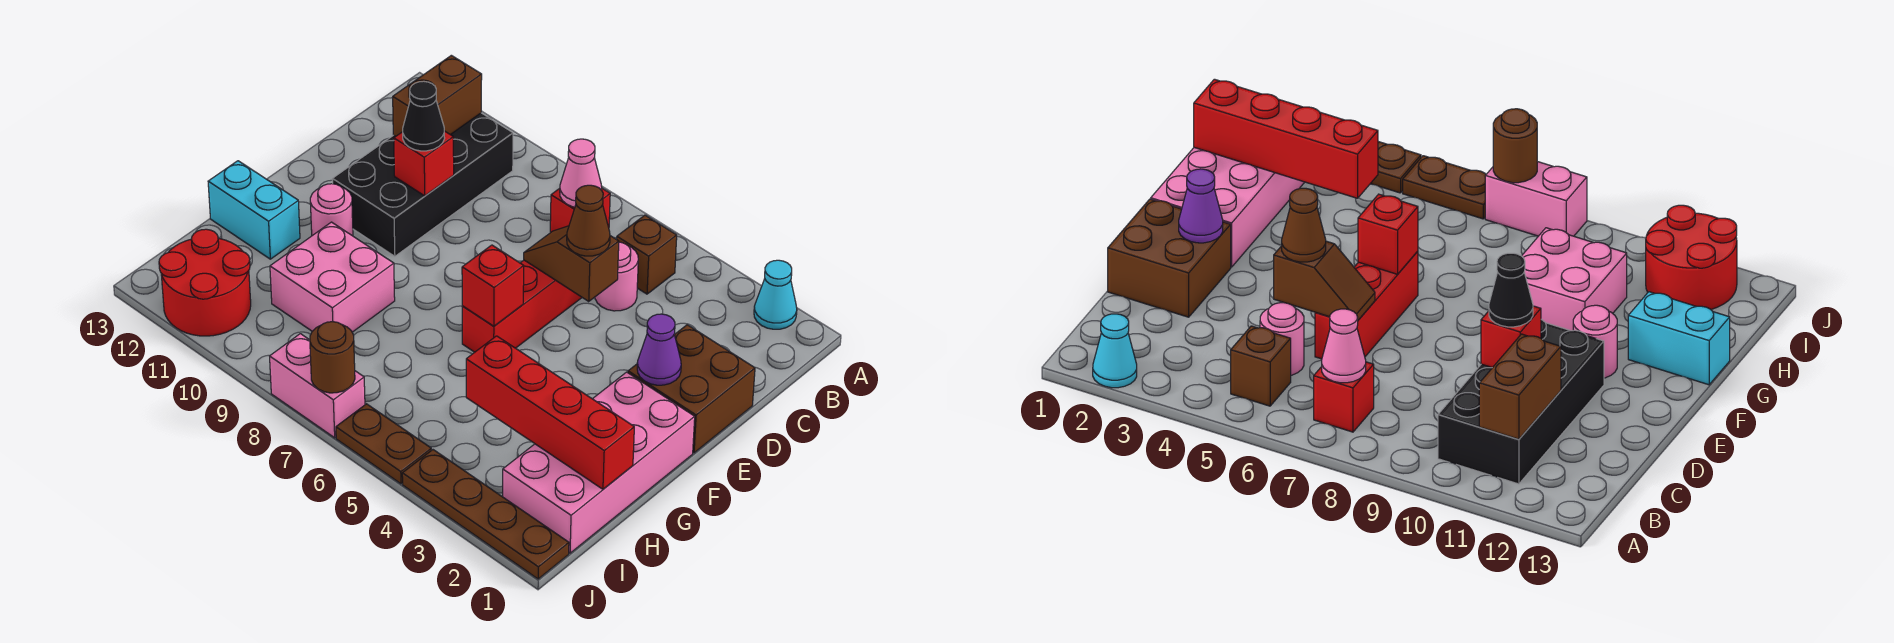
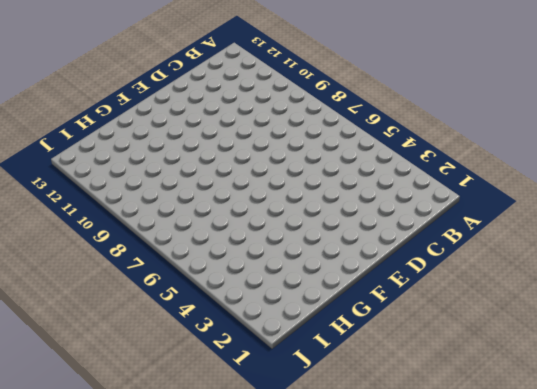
none -> cyan 1x1 cone [754,260,797,329]
none -> brown 1x1 brick [617,215,677,294]
none -> red 1x1 brick [550,188,610,233]

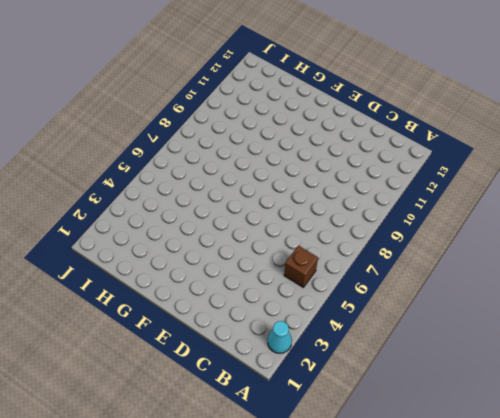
none -> red 1x1 brick [550,188,610,233]
none -> black 2x4 brick [332,113,513,256]
none -> pink 1x1 round brick [595,242,638,311]

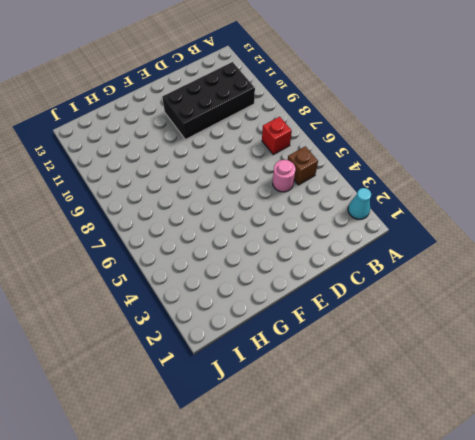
none -> brown 2x2 brick [628,325,755,453]
none -> red 1x3 brick [462,260,582,352]
none -> pink 2x4 brick [503,372,695,553]

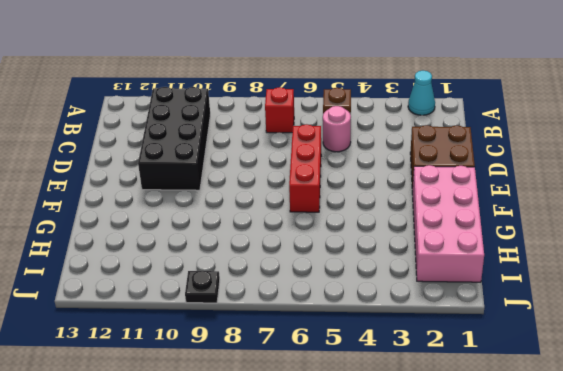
black 1x1 plate [185,271,220,303] -> none
none -> pink 1x1 round brick [310,184,353,236]
none -> pink 2x2 brick [270,222,395,332]
none -> cyan 1x2 brick [208,161,300,259]

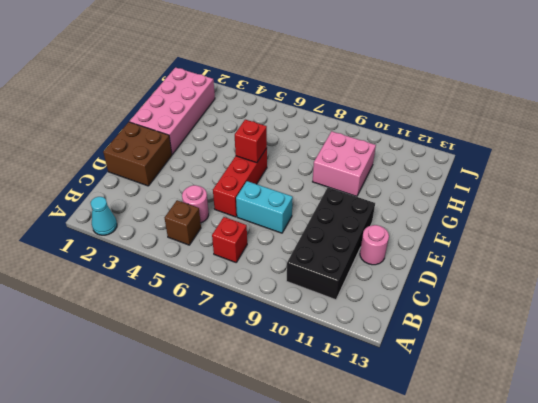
cyan 1x2 brick [236,181,293,233] -> cyan 1x2 brick moved to [208,161,300,259]
pink 1x1 round brick [360,225,389,265] -> pink 1x1 round brick moved to [310,184,353,236]
none -> red 2x2 round brick [159,229,251,336]
none -> brown 1x4 plate [402,450,569,579]
none -> brown 1x2 plate [336,404,431,484]

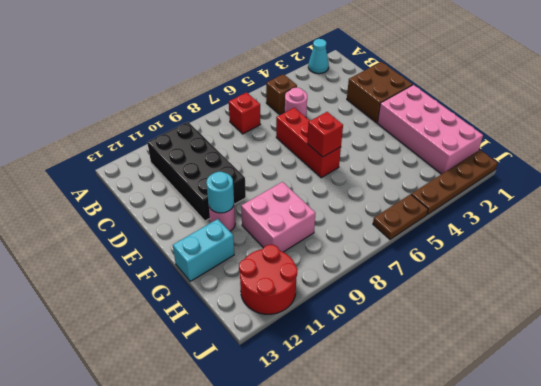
cyan 1x1 round brick [206,172,234,213] -> none
none -> pink 1x2 brick [270,334,365,438]
none -> pink 1x1 cone [560,139,602,207]
none -> brown 1x2 brick [393,55,482,136]

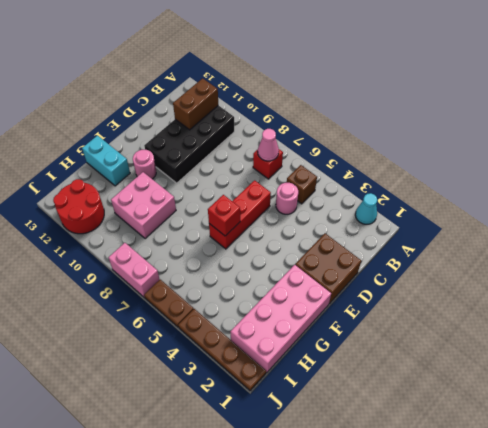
none -> brown 1x2 slope [524,226,619,301]
none -> red 1x1 brick [394,131,454,196]
none -> purple 1x1 cone [637,314,681,385]

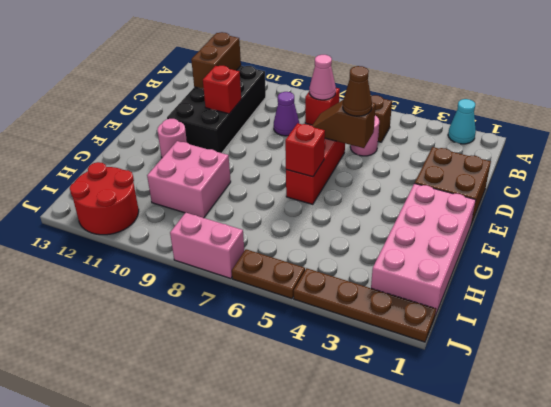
purple 1x1 cone [274,92,299,136] -> purple 1x1 cone moved to [637,314,681,385]
none -> cyan 1x2 brick [208,161,300,259]
none -> red 1x4 brick [466,336,634,489]
none -> brown 1x1 round brick [310,322,355,393]

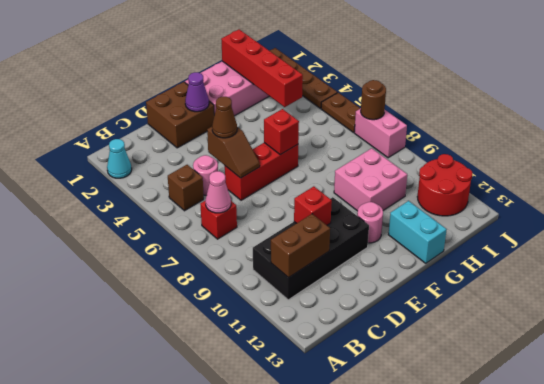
none -> black 1x1 cone [403,81,445,151]

